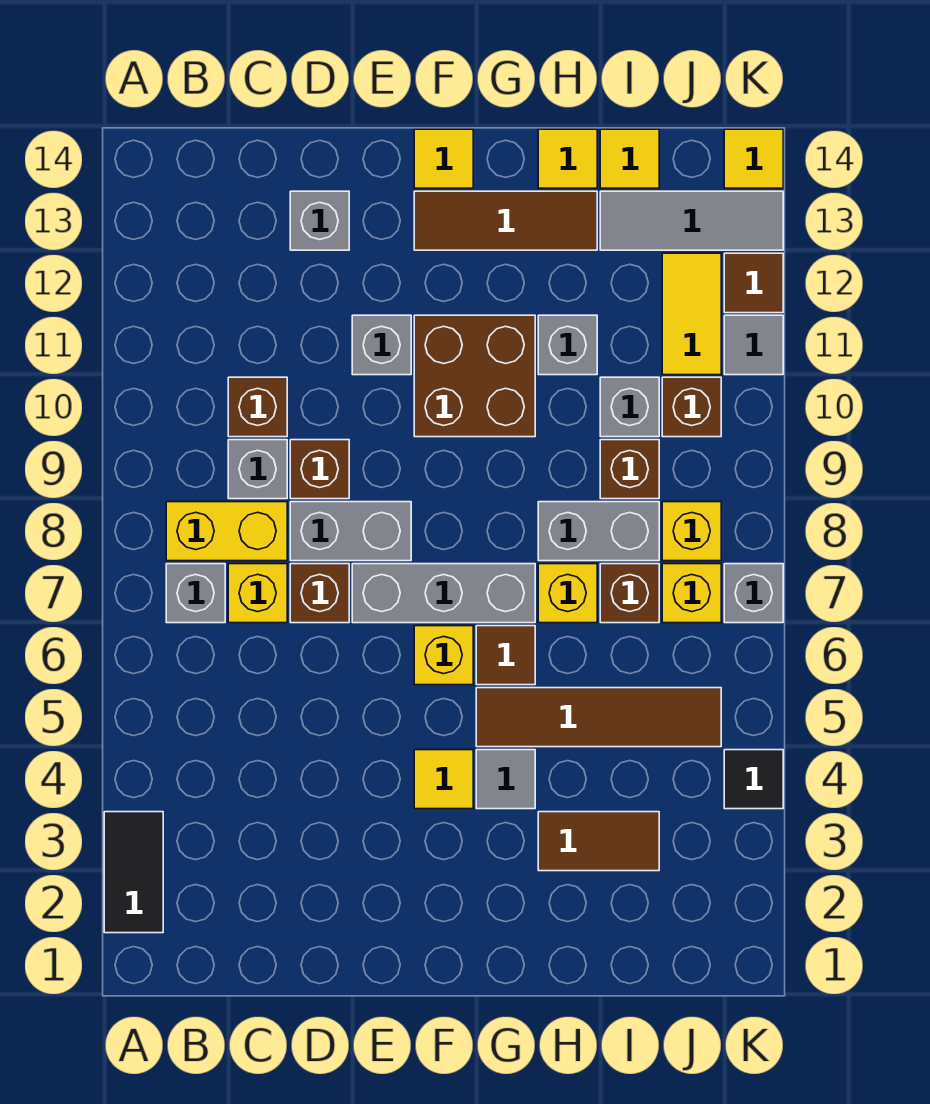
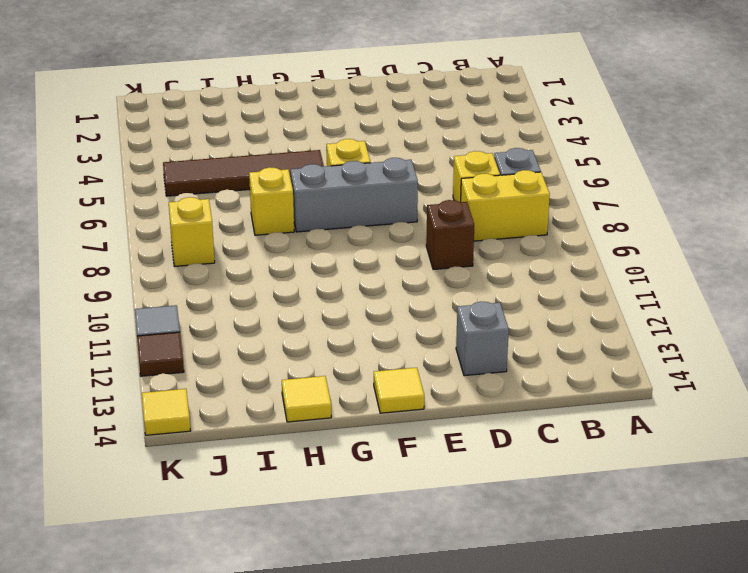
none -> black 1x2 tile [104,812,163,933]
none -> grey 1x1 brick [228,440,287,499]
none -> brown 1x1 brick [228,377,287,437]
none -> brown 1x1 brick [290,564,349,623]

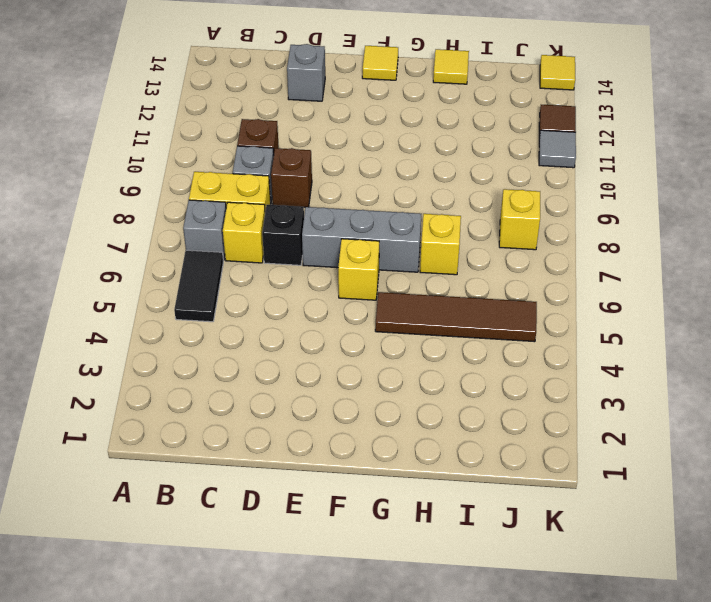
black 1x2 tile [174,250,223,322] -> black 1x2 tile moved to [104,812,163,933]
black 1x1 brick [262,205,304,265] -> brown 1x1 brick [290,564,349,623]
none -> grey 1x2 brick [290,502,411,561]
none -> grey 1x1 brick [352,315,411,375]
none -> yellow 1x1 tile [414,750,473,809]
none -> brown 2x2 brick [414,315,535,437]

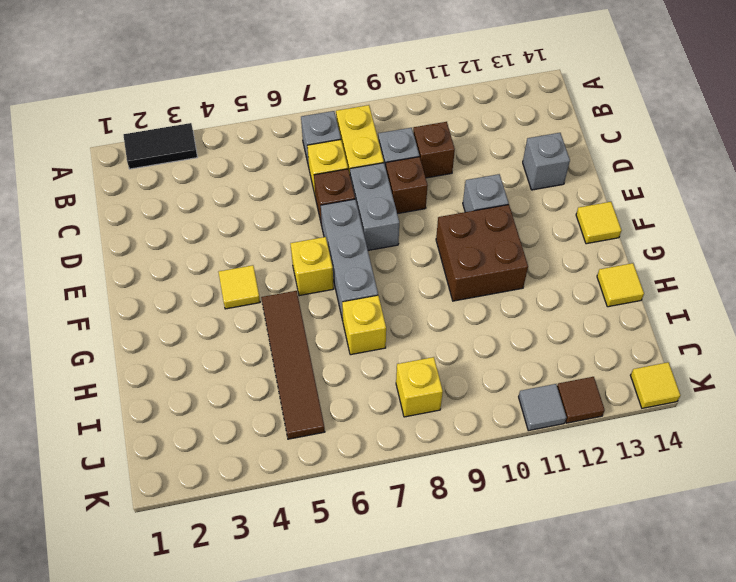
none -> brown 1x3 tile [414,191,597,250]
none -> grey 1x1 tile [476,750,535,809]
none -> brown 1x1 tile [476,626,535,685]
none -> brown 1x2 tile [538,812,659,871]

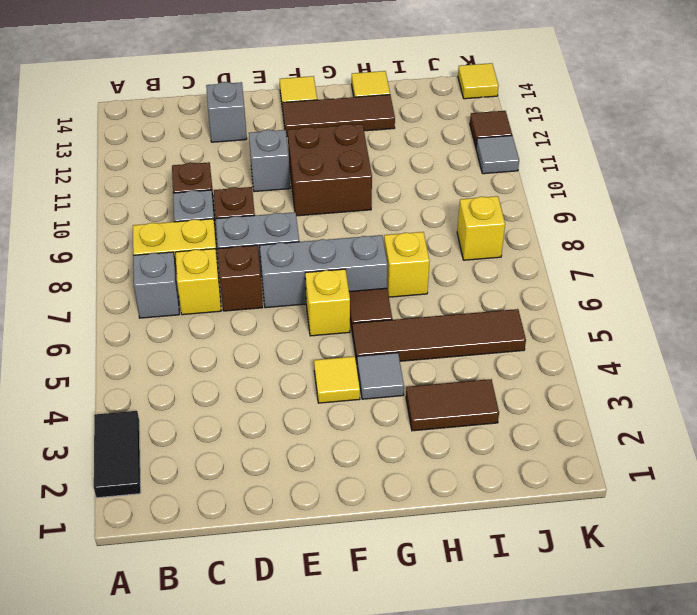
none -> grey 1x2 brick [538,502,659,561]
none -> grey 1x1 brick [538,315,597,375]
none -> brown 1x1 brick [600,564,659,623]
none -> brown 1x1 brick [600,440,659,499]

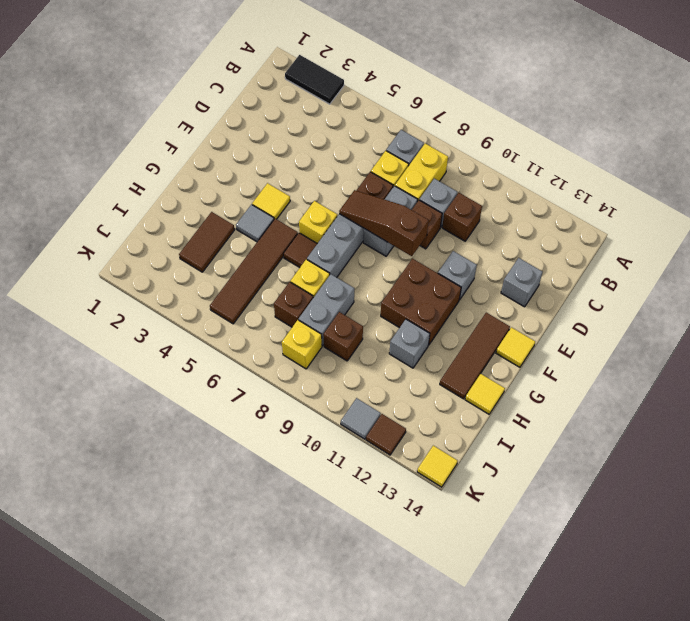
brown 1x3 slope [339,190,429,256] -> none
none -> grey 1x1 brick [600,377,659,437]
none -> grey 1x3 tile [600,191,783,250]
none -> yellow 1x1 tile [600,129,659,188]
none -> yellow 1x1 brick [662,564,721,623]

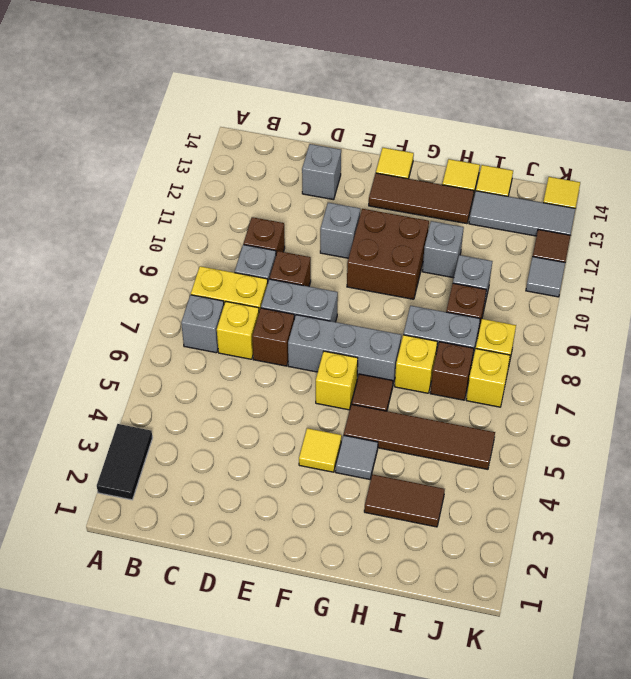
none -> brown 1x1 brick [662,377,721,437]
none -> yellow 1x2 tile [662,253,721,375]
none -> black 1x1 tile [724,750,783,809]
none -> grey 1x1 brick [724,564,783,623]

